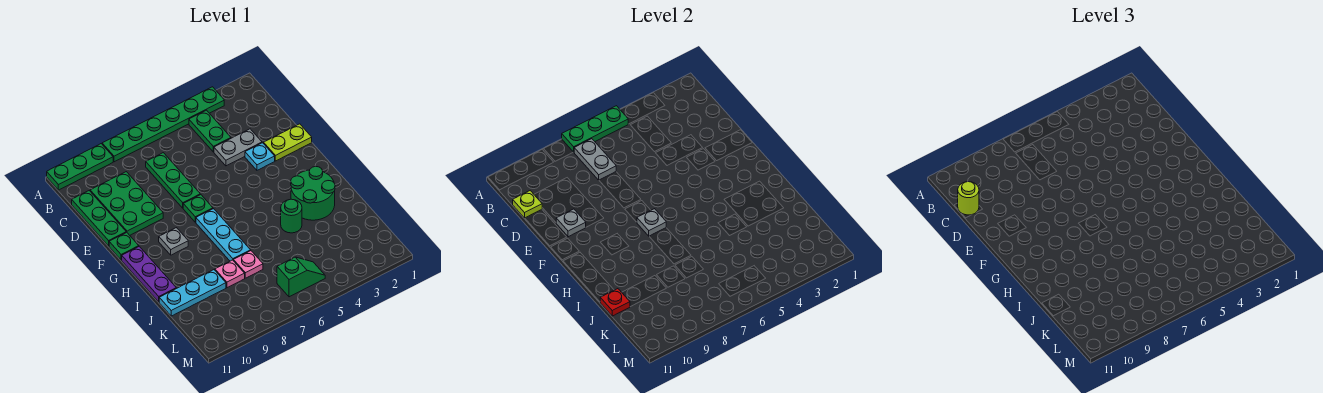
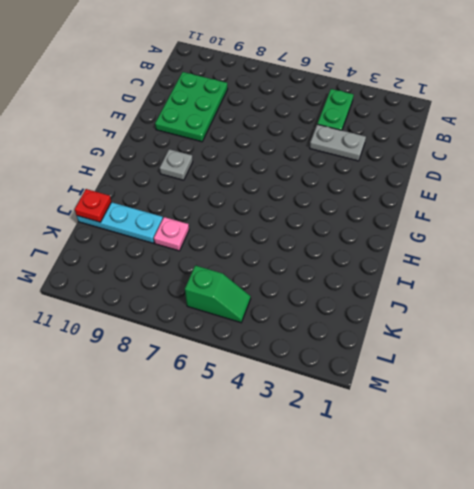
none -> green 1x6 plate [102,87,224,162]
none -> green 1x3 plate [47,144,113,190]
none -> green 1x3 plate [146,153,200,208]

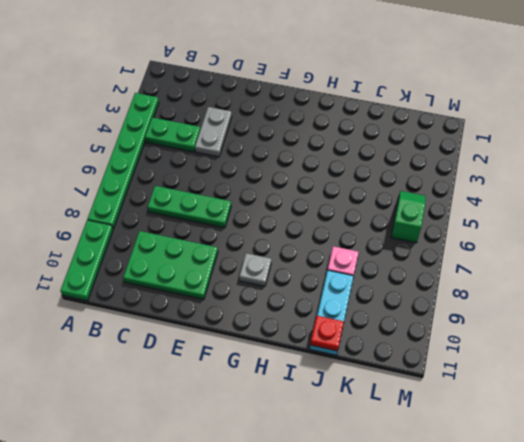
none -> green 1x3 plate [72,191,126,246]
none -> lime 1x2 plate [264,124,312,161]
none -> cyan 1x1 plate [245,143,275,170]

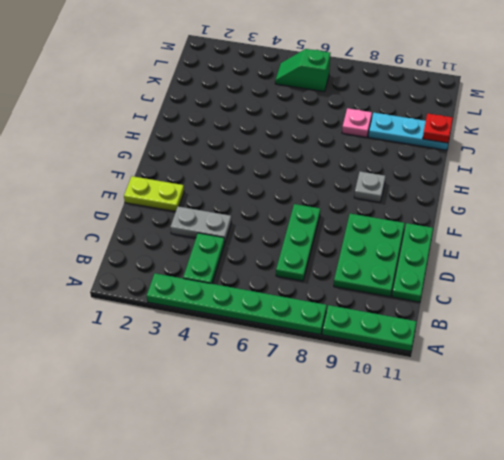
none -> cyan 1x1 plate [245,143,275,170]
none -> green 1x1 plate [183,195,213,222]
none -> green 1x1 plate [109,232,139,260]

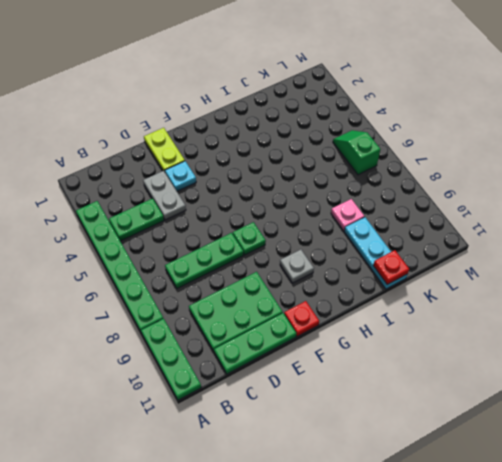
red 1x1 plate [284,301,319,336] -> green 1x1 plate [109,232,139,260]
none -> cyan 1x3 plate [196,209,251,261]
none -> purple 1x3 plate [122,246,176,302]
none -> green 2x2 round brick [291,166,335,220]

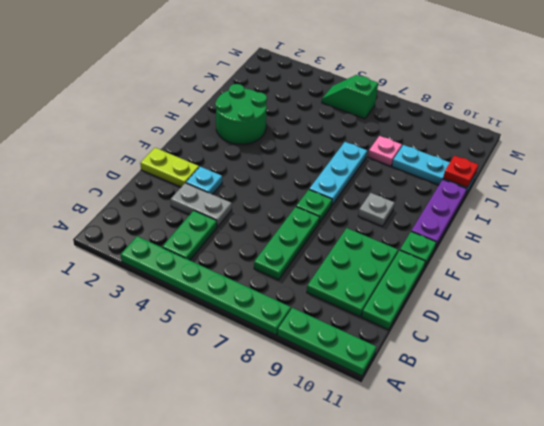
none -> green 1x1 round brick [281,199,302,233]
none -> pink 1x1 plate [233,251,263,278]
none -> green 1x3 plate [562,106,628,152]

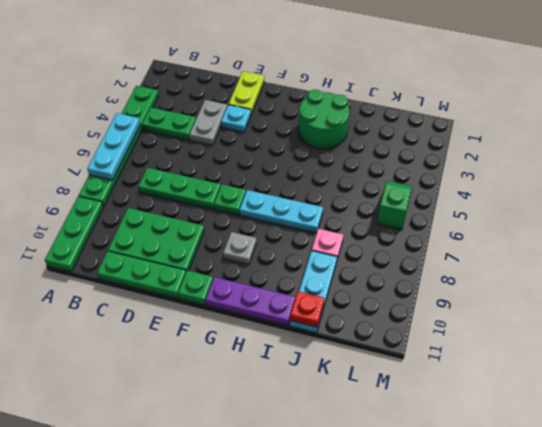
cyan 1x3 plate [87,113,140,180] -> green 1x3 plate [562,106,628,152]
none -> green 1x1 round brick [281,199,302,233]
none -> pink 1x1 plate [233,251,263,278]
none -> grey 1x2 plate [574,139,616,180]

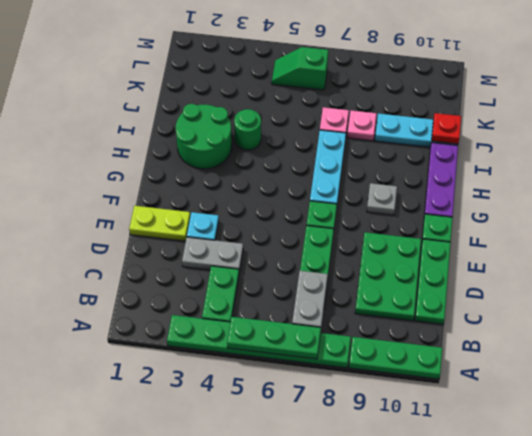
none -> lime 1x1 plate [513,191,542,218]
none -> grey 1x1 plate [556,209,586,237]
none -> grey 1x1 plate [637,209,666,236]

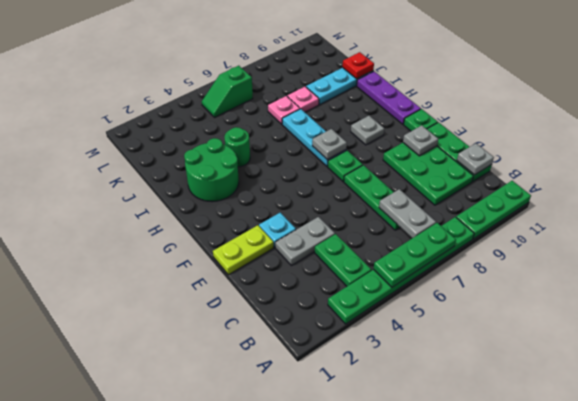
grey 1x1 plate [457,143,494,175] -> lime 1x1 plate [513,191,542,218]
none -> lime 1x1 round brick [958,182,979,215]

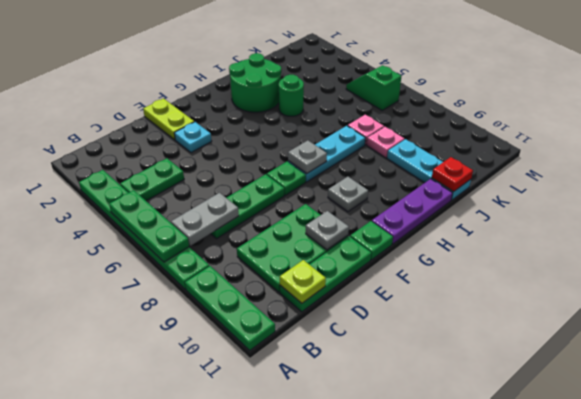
none -> grey 1x2 plate [214,129,262,166]
none -> lime 1x1 round brick [958,182,979,215]

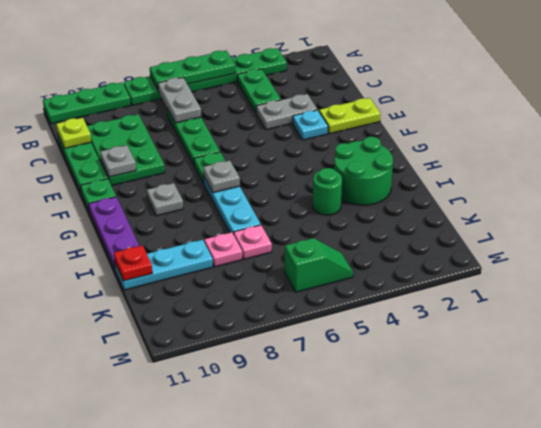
none -> lime 1x1 round brick [958,182,979,215]

